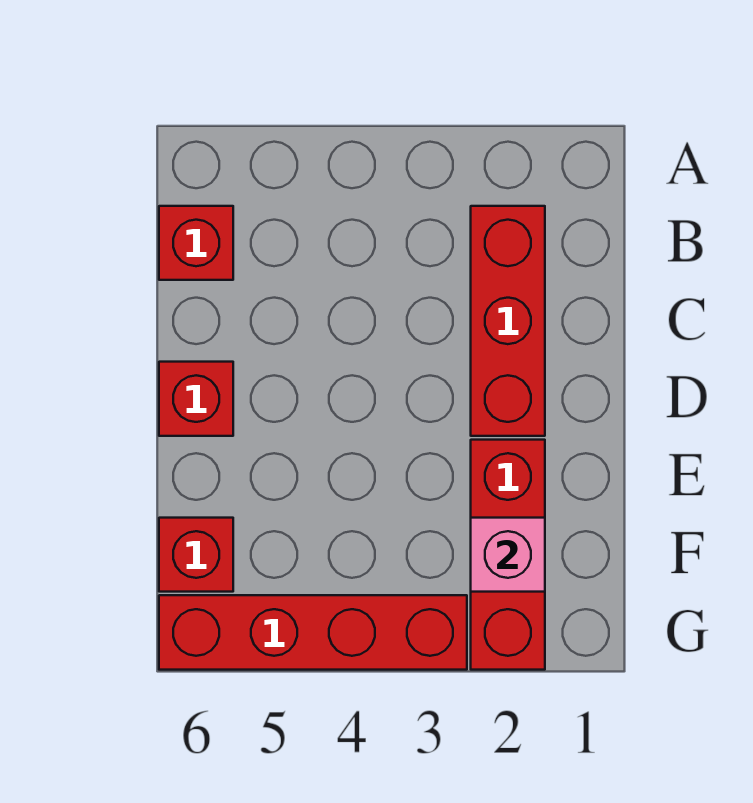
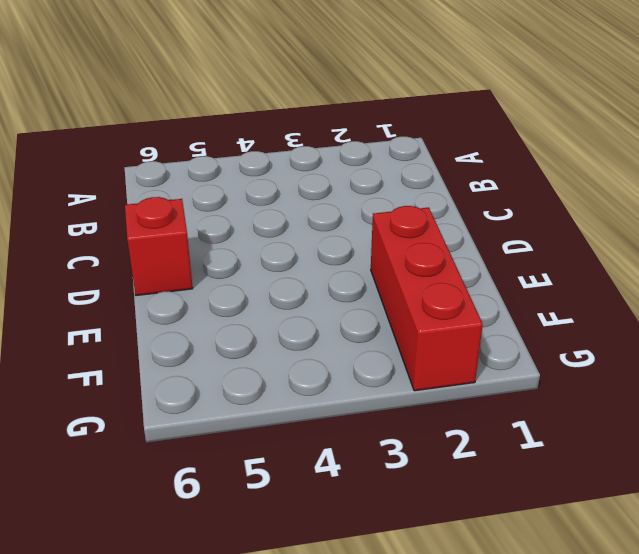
none -> red 1x3 brick [471,206,545,436]
none -> red 1x1 brick [159,206,233,280]

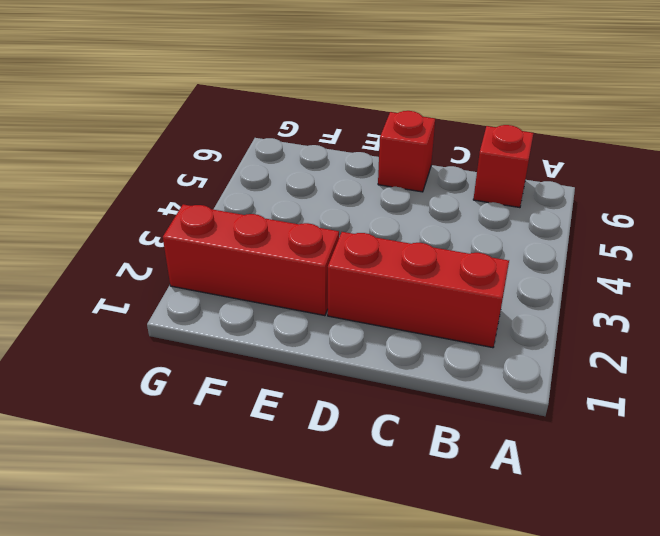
none -> red 1x1 brick [159,518,233,592]
none -> red 1x4 brick [159,595,467,670]

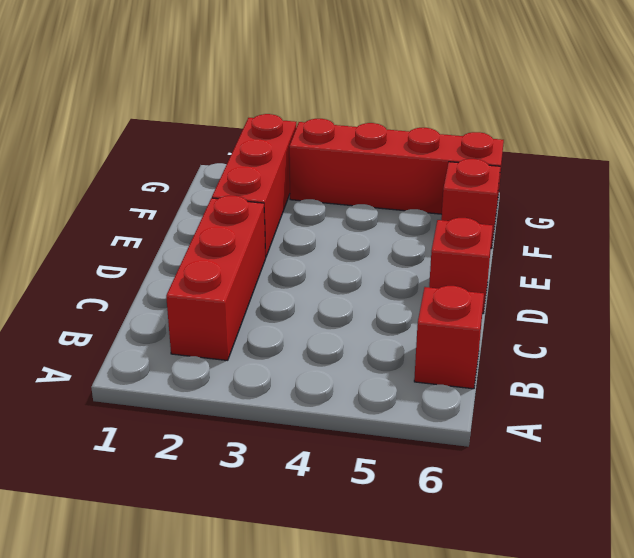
none -> pink 1x1 brick [471,518,545,592]

